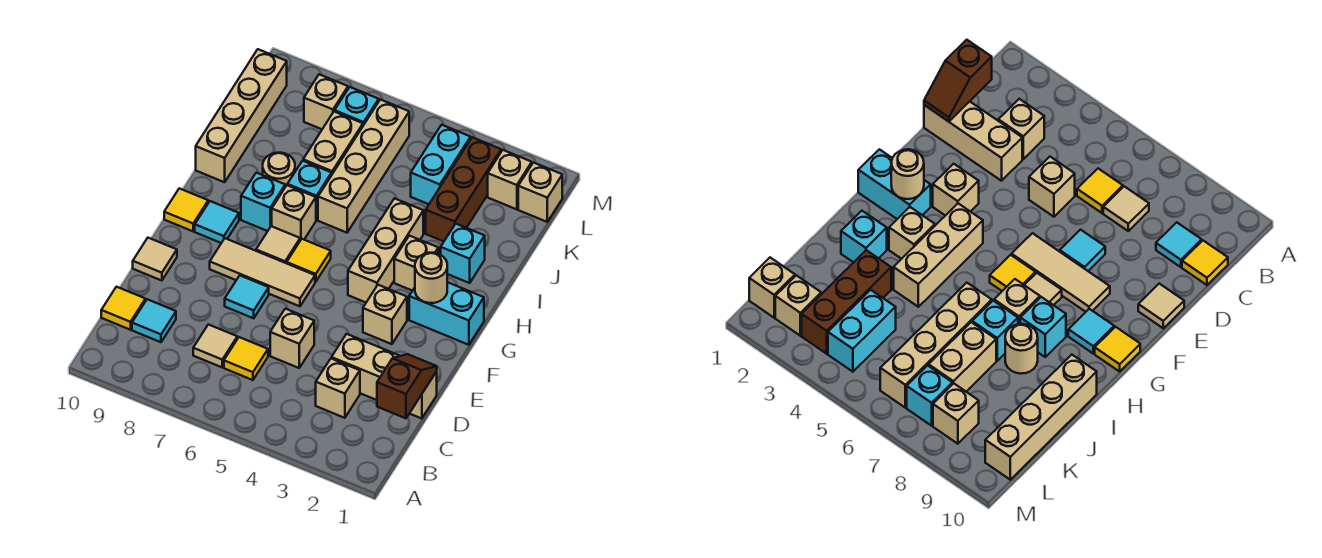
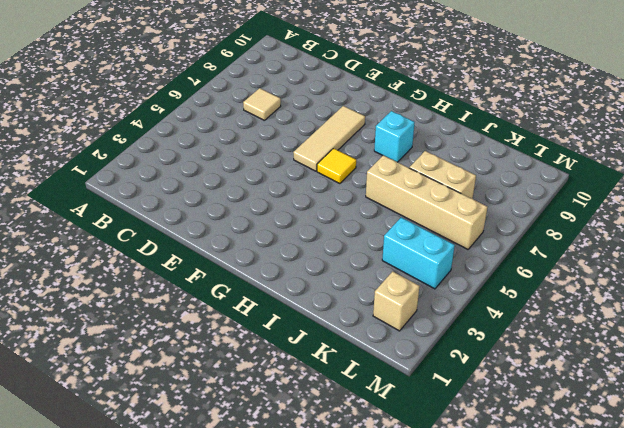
none -> tan 1x1 brick [316,359,360,418]
none -> yellow 1x1 tile [224,337,268,380]
none -> cyan 1x1 tile [132,299,176,342]
none -> yellow 1x1 tile [101,287,145,330]

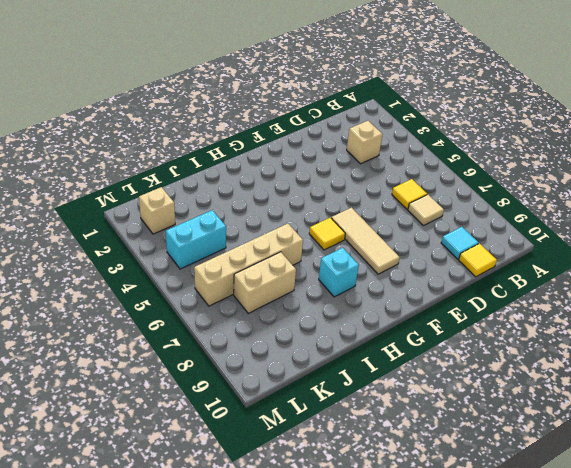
none -> tan 1x3 brick [331,334,437,419]
none -> tan 1x1 brick [270,309,314,368]
none -> cyan 1x1 tile [225,276,269,318]
none -> tan 1x1 tile [133,238,177,281]

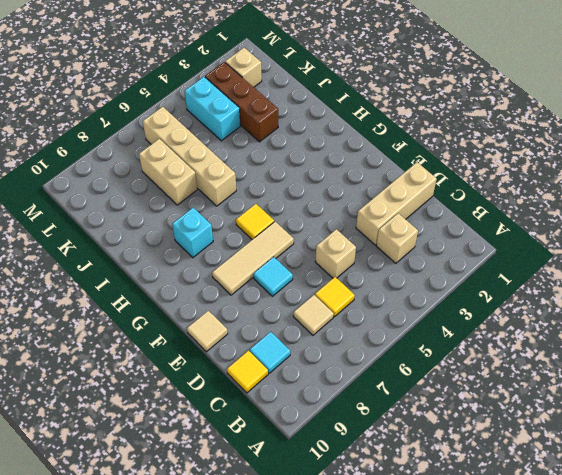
none -> tan 1x1 brick [363,285,407,344]
none -> cyan 1x2 brick [409,282,484,345]
none -> tan 1x3 brick [348,198,423,302]
none -> tan 1x1 tile [256,226,300,263]

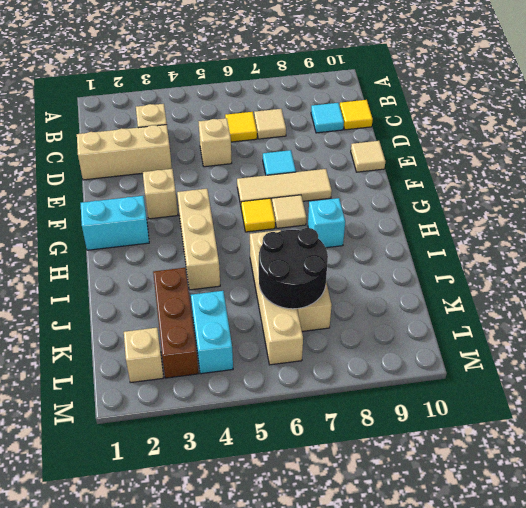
black 2x2 round brick [259,228,328,309] -> none
none -> cyan 1x1 tile [195,201,239,243]
none -> yellow 1x1 tile [164,188,208,231]
none -> tan 1x1 brick [394,236,438,291]
none -> tan 1x1 brick [272,185,316,240]

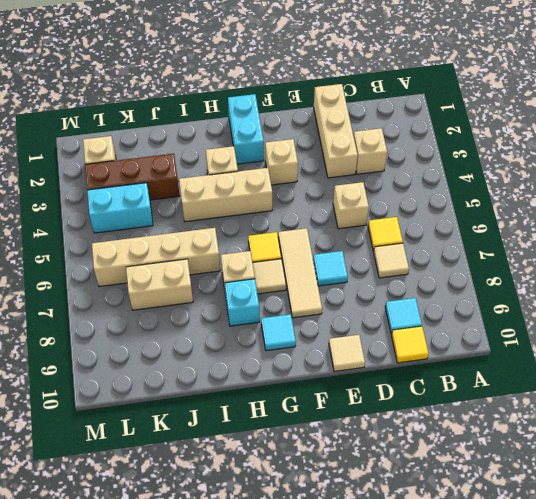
none -> yellow 1x1 tile [164,188,208,231]
none -> cyan 1x1 brick [441,224,485,283]
none -> cyan 1x1 brick [287,161,332,220]
none -> tan 1x1 round brick [263,153,295,187]

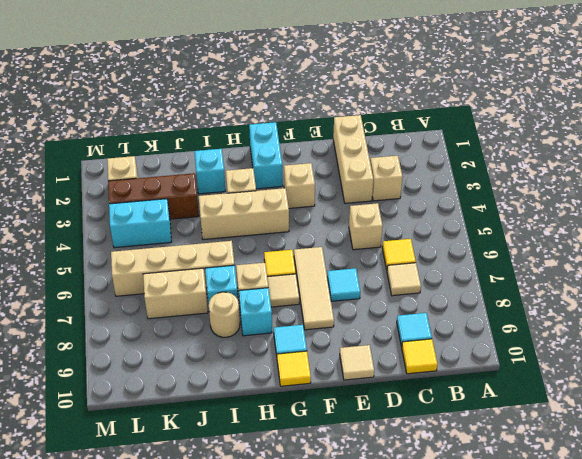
none -> tan 1x4 brick [196,49,287,182]
none -> tan 1x1 brick [518,163,562,222]
none -> cyan 1x1 brick [335,87,379,125]
none -> tan 1x1 brick [304,74,348,129]

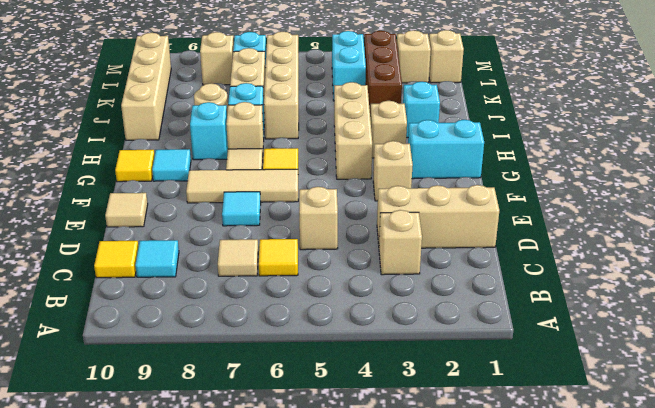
none -> brown 1x2 slope [377,354,437,418]
none -> tan 1x1 round brick [415,253,447,303]

